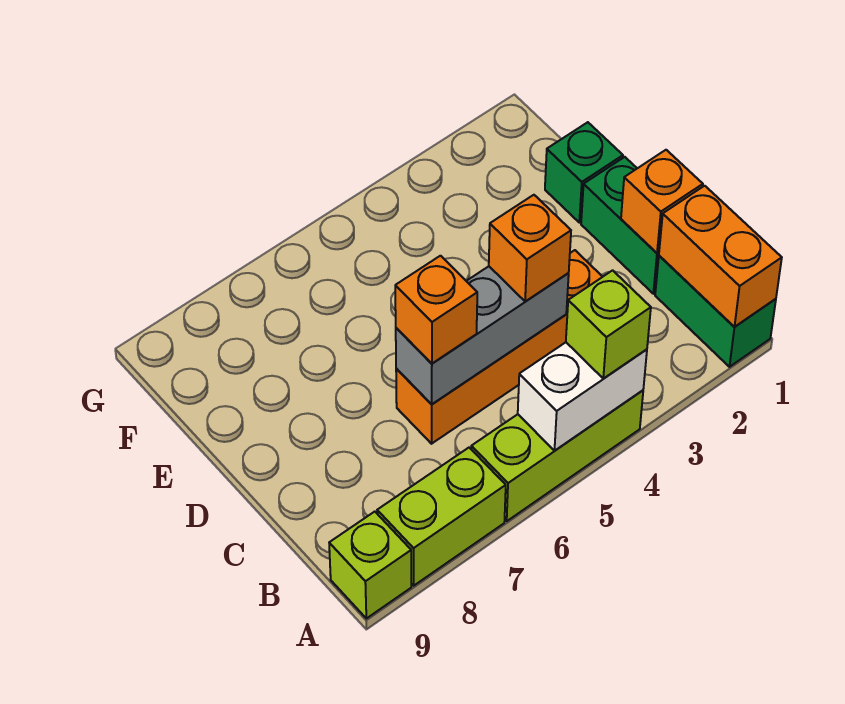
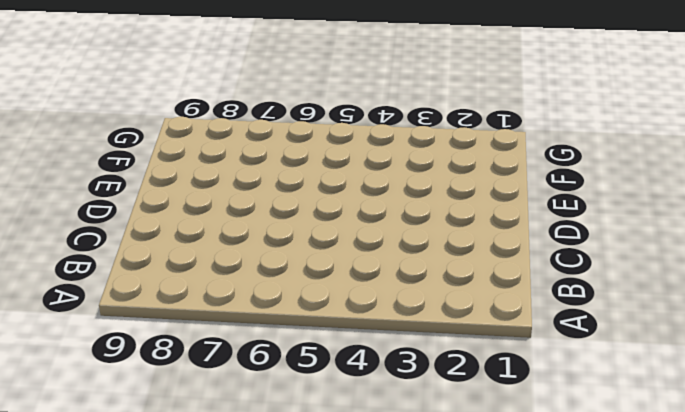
none -> green 1x2 brick [655,256,776,367]
none -> lime 1x3 brick [471,390,643,521]
none -> lime 1x2 brick [377,448,506,586]

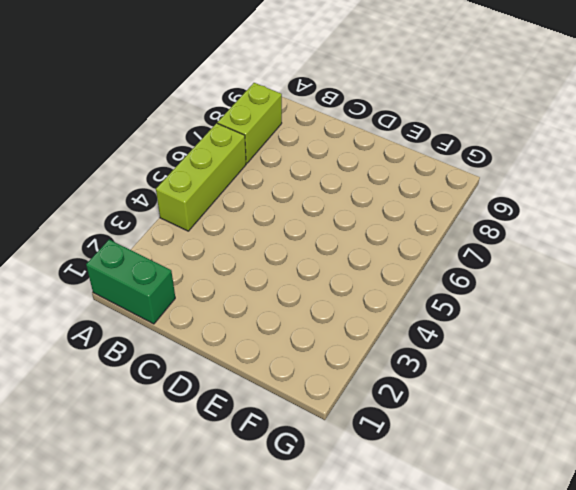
none -> lime 1x1 brick [329,512,411,618]
none -> green 1x2 brick [581,157,659,294]
none -> orange 1x4 brick [396,250,602,444]

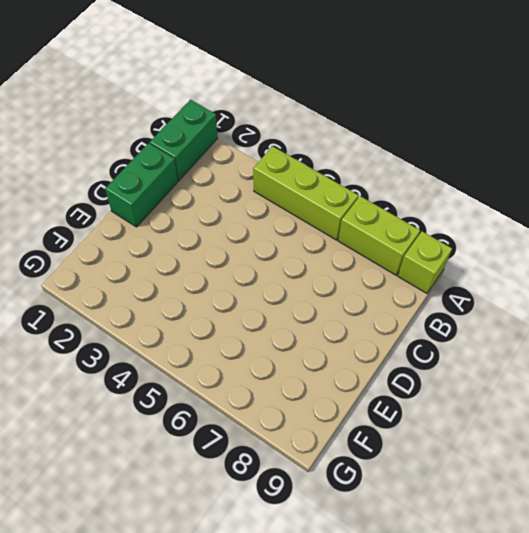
none -> orange 1x4 brick [396,250,602,444]
none -> green 1x1 brick [545,122,623,223]
none -> orange 1x2 brick [659,186,782,327]

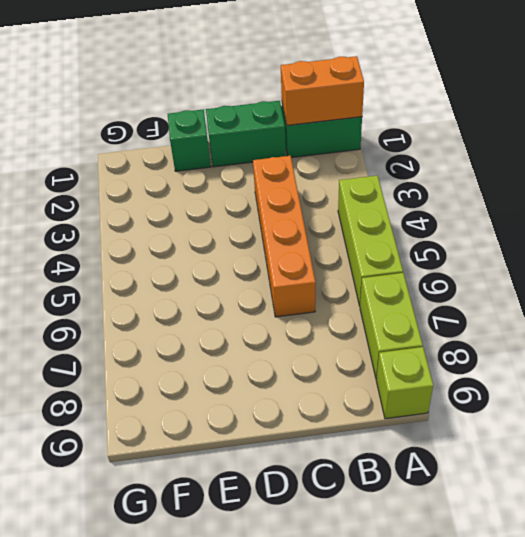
none -> white 1x2 brick [518,342,647,451]
none -> orange 1x1 brick [621,150,703,253]
none -> grey 1x3 brick [396,266,569,404]

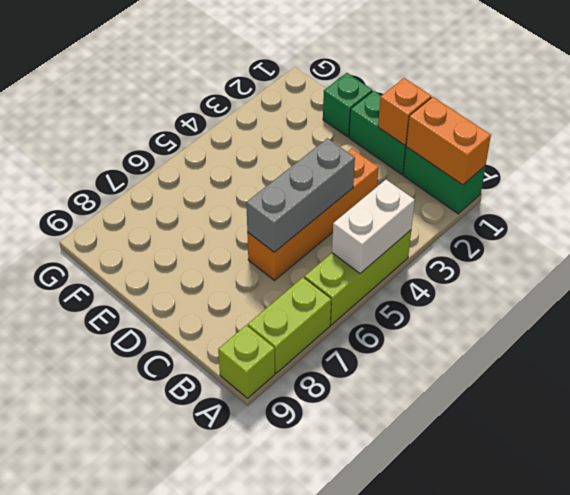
none -> lime 1x1 brick [566,270,651,379]
none -> orange 1x1 brick [489,195,571,302]
none -> orange 1x1 brick [395,256,477,364]

